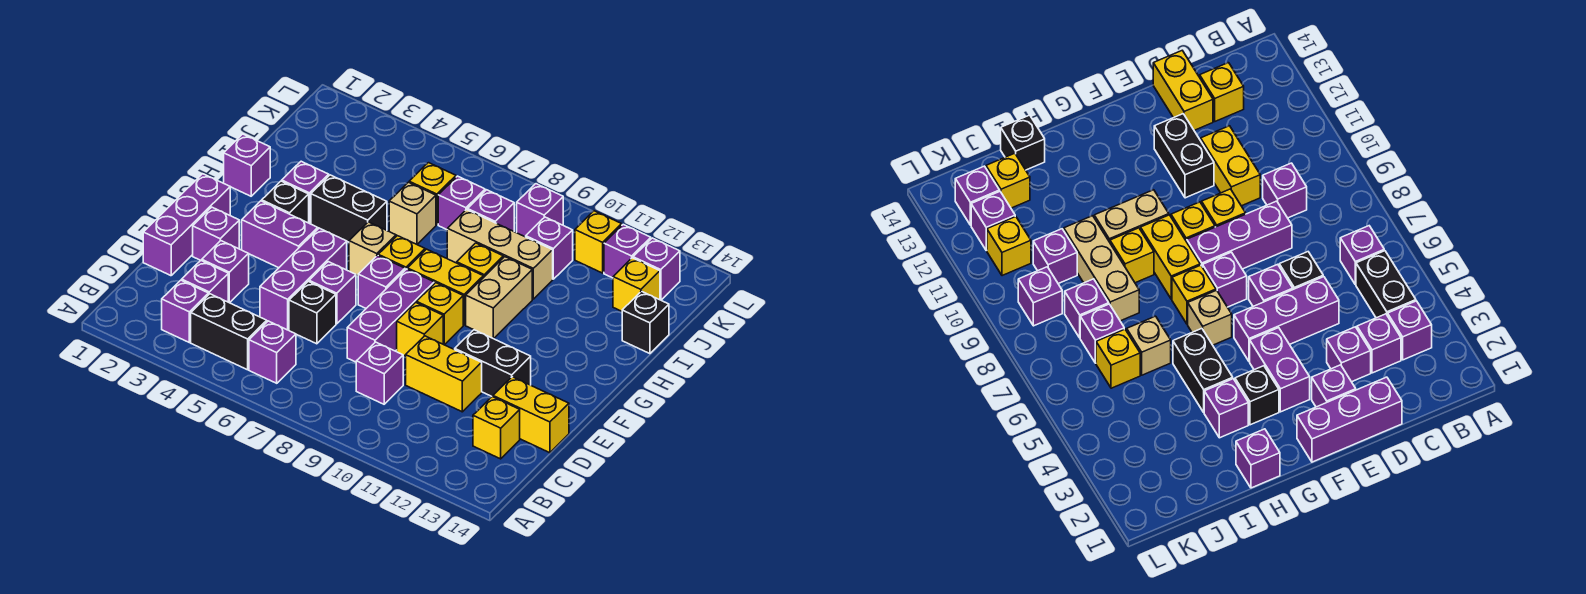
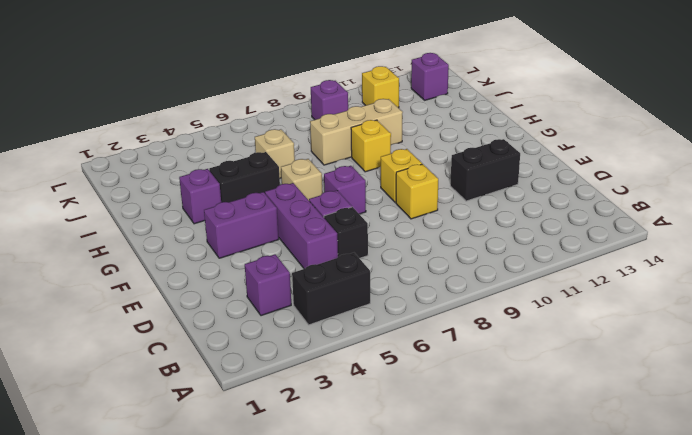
none -> purple 1x1 brick [162,280,208,342]
none -> purple 1x1 brick [249,321,296,383]
none -> purple 1x1 brick [356,342,403,404]
none -> yellow 1x1 brick [473,397,520,459]

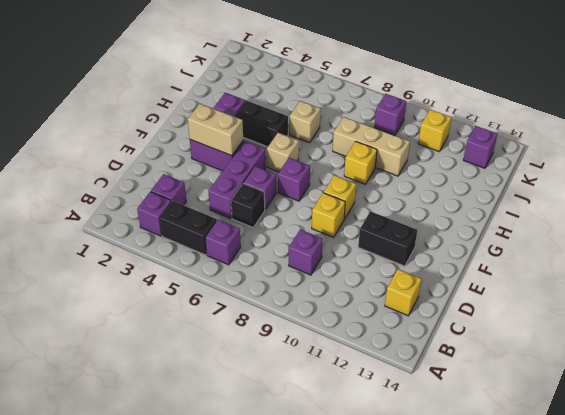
tan 1x2 brick [188,104,243,156] -> tan 1x2 brick turned to [466,257,532,339]
none -> purple 1x3 brick [143,174,230,276]
none -> purple 1x1 brick [202,241,249,303]
none -> purple 1x3 brick [347,269,434,362]
none -> yellow 1x2 brick [406,336,482,412]

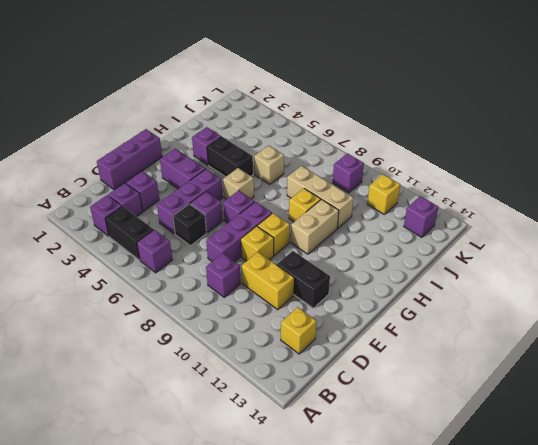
none -> yellow 1x2 brick [493,377,569,453]
none -> purple 1x1 brick [193,207,239,260]
none -> black 1x1 brick [262,181,309,223]
none -> yellow 1x1 brick [378,236,425,270]

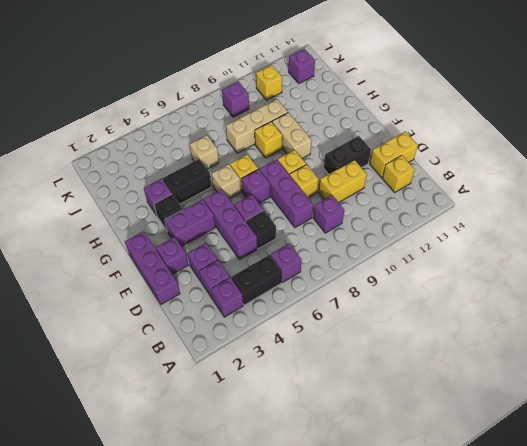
none -> yellow 1x2 brick [407,249,483,325]
none -> purple 1x1 brick [224,134,270,196]
none -> black 1x1 brick [622,291,669,354]
none -> yellow 1x1 brick [409,163,456,225]

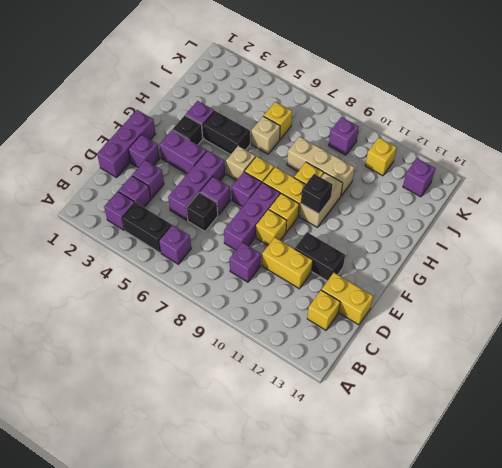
black 1x1 brick [301,174,333,214] -> black 1x1 brick moved to [622,291,669,354]
none -> purple 1x1 brick [224,134,270,196]
none -> purple 1x1 brick [438,176,485,229]
none -> purple 1x1 brick [467,190,514,231]
none -> purple 1x1 brick [526,217,573,279]

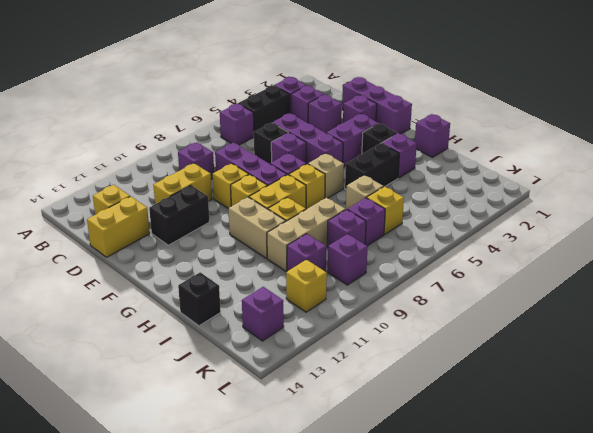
none -> yellow 1x1 brick [613,258,660,311]
none -> purple 1x1 brick [604,225,651,278]

